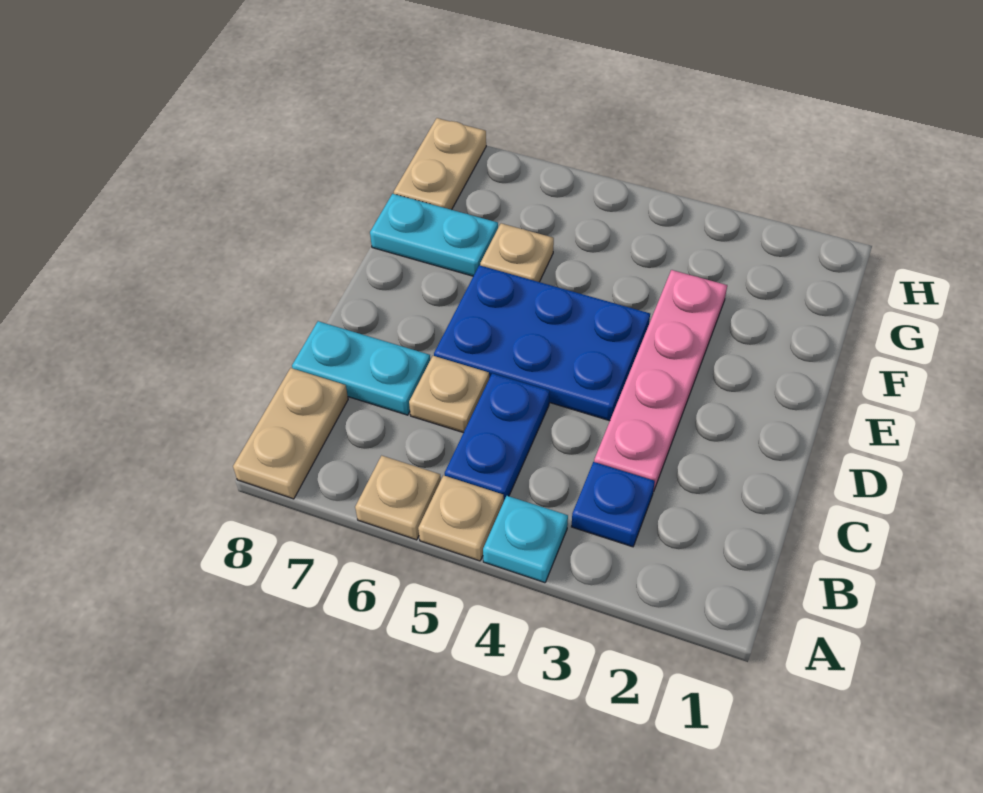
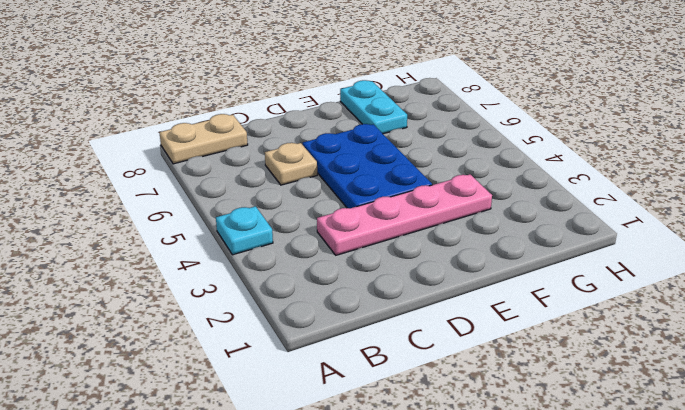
none -> tan 1x1 plate [418,475,504,561]
none -> tan 1x1 plate [355,456,441,540]
none -> blue 1x1 plate [572,462,655,547]

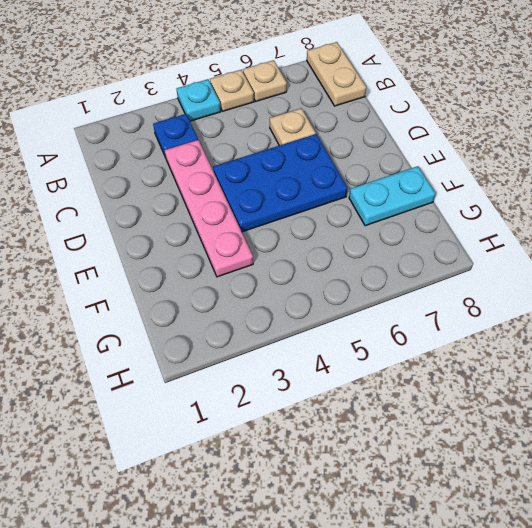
none -> blue 1x2 plate [445,373,550,500]
none -> cyan 1x2 plate [292,321,430,415]
none -> tan 1x1 plate [480,223,554,282]

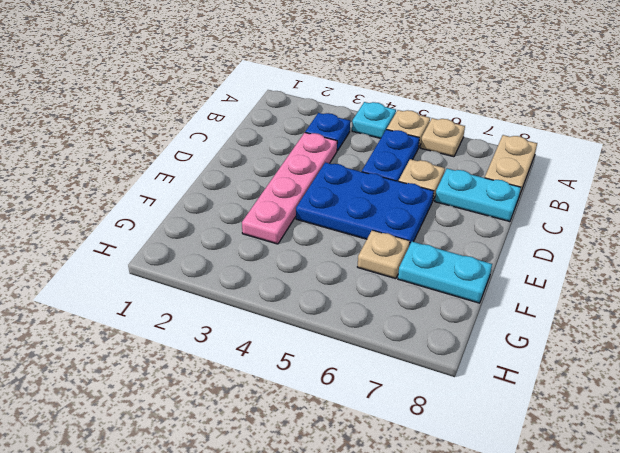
none -> tan 1x2 plate [394,118,486,210]

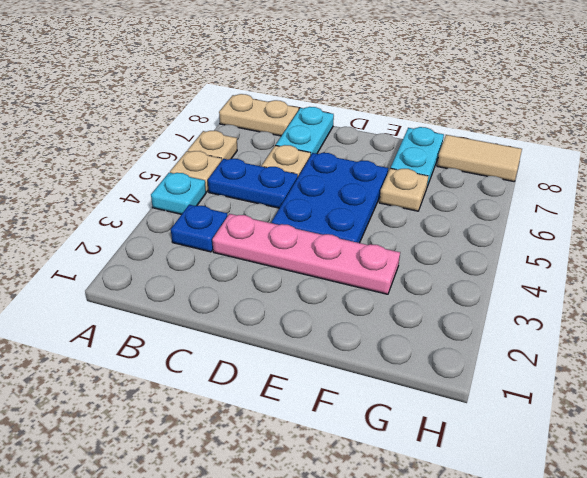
tan 1x2 tile [437,135,522,181] -> tan 1x2 plate [394,118,486,210]

